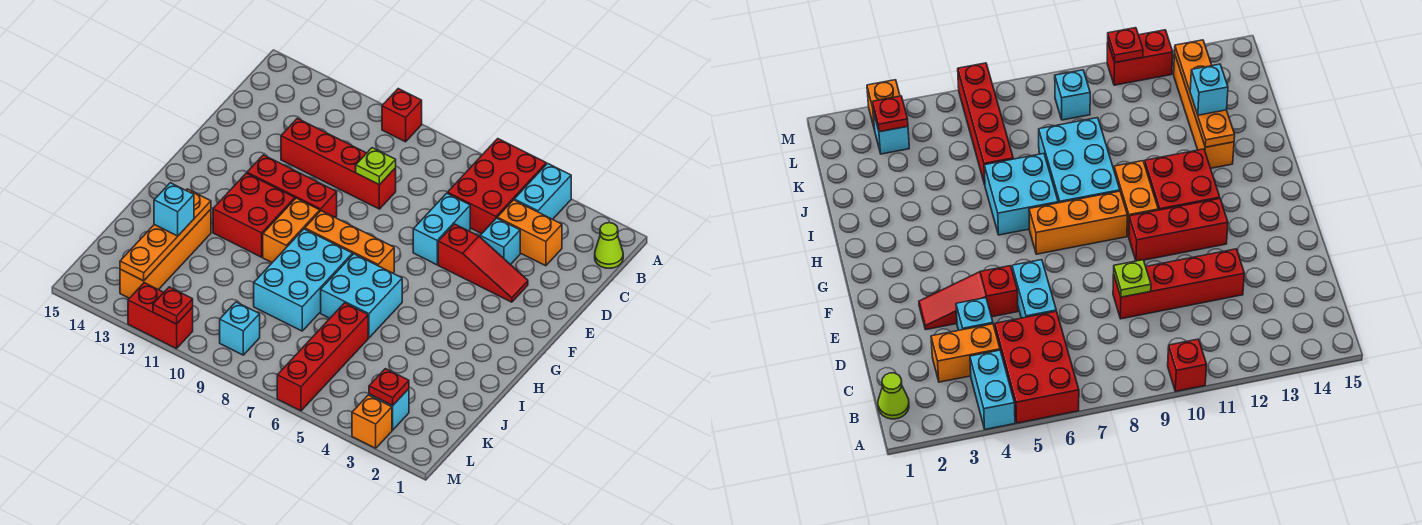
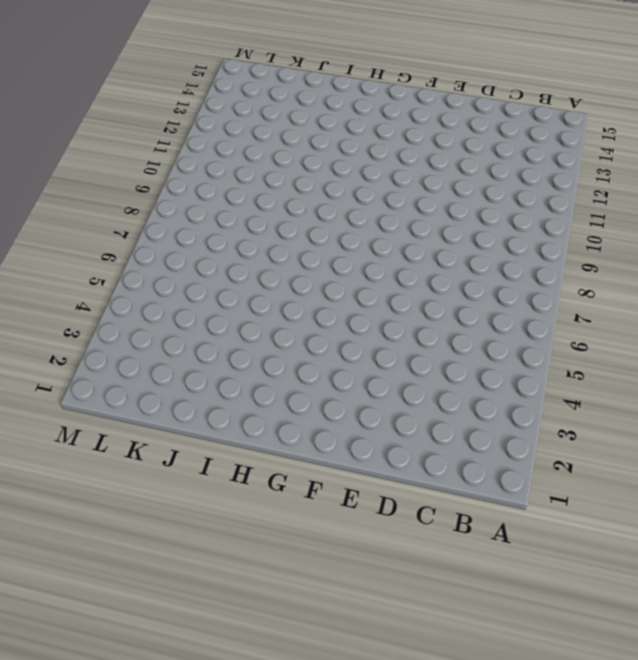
none -> cyan 1x2 brick [514,163,571,219]
none -> red 2x3 brick [447,139,546,234]
none -> red 1x1 brick [382,89,422,142]

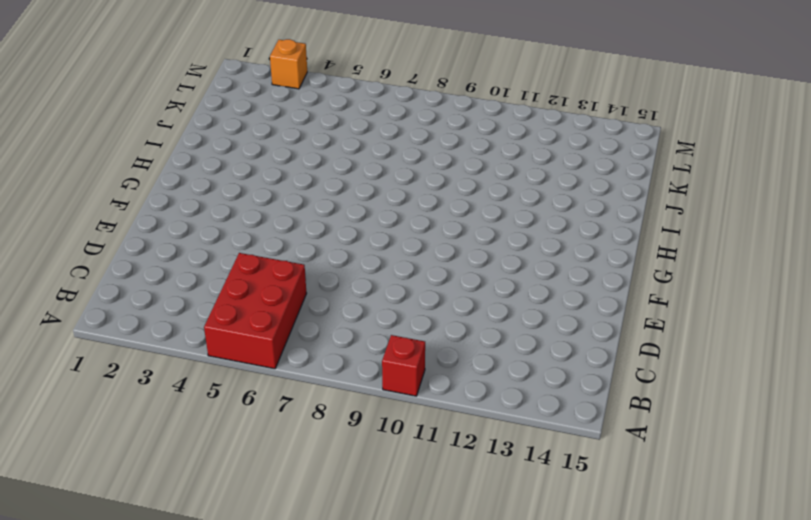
none -> cyan 1x2 brick [514,163,571,219]
none -> lime 1x1 cone [595,223,623,268]
none -> orange 1x2 brick [497,200,562,266]

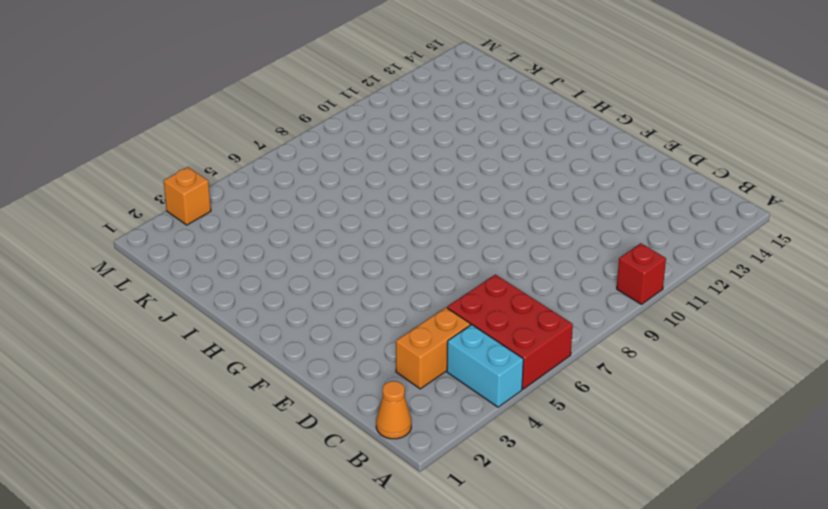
orange 1x1 cone [376,381,411,439] -> lime 1x1 cone [595,223,623,268]
none -> cyan 1x1 brick [480,218,520,265]
none -> cyan 1x2 brick [413,193,470,265]
none -> red 1x4 brick [281,118,396,209]

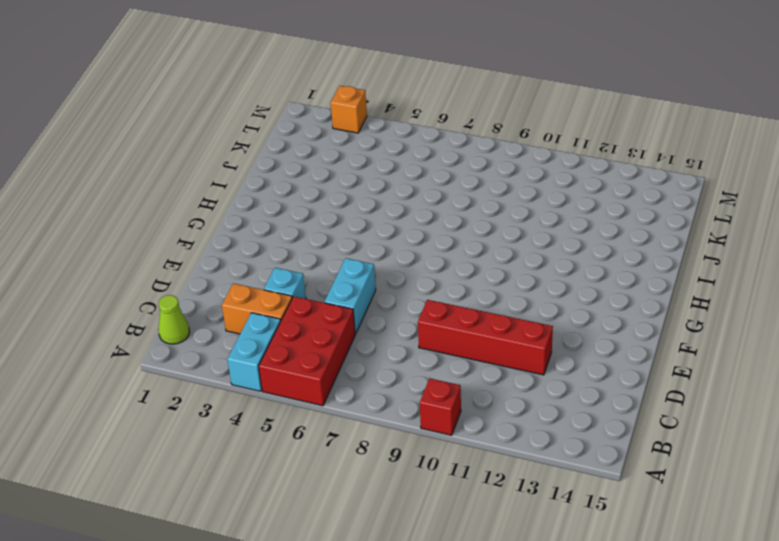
none -> red 1x3 slope [438,224,528,302]
none -> red 1x3 brick [247,155,337,217]
none -> orange 1x3 brick [305,211,394,273]

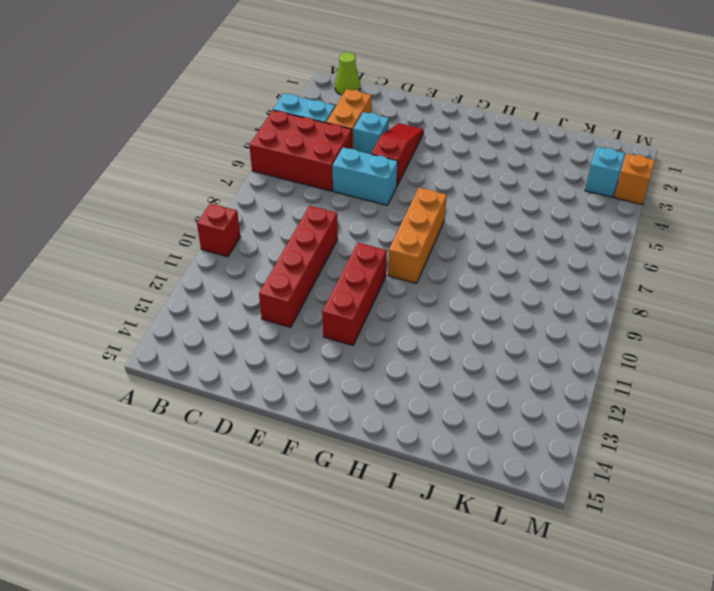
none -> orange 1x2 brick [263,198,320,262]
none -> red 2x2 brick [213,173,295,257]
none -> cyan 2x2 brick [321,254,402,338]

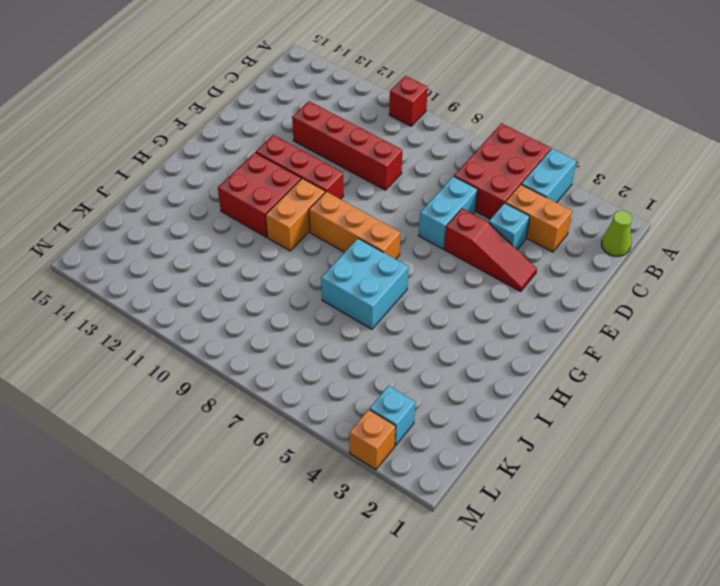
none -> cyan 2x3 brick [254,229,353,331]
none -> orange 1x4 brick [120,209,211,298]
none -> red 1x4 brick [277,303,368,411]

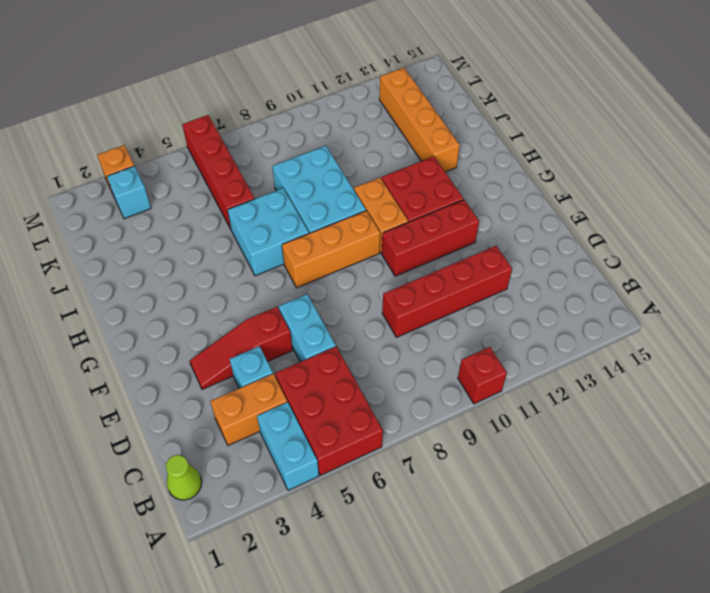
none -> cyan 1x1 brick [220,302,260,355]
none -> red 1x2 brick [128,283,193,349]
none -> lime 1x1 plate [356,148,396,185]

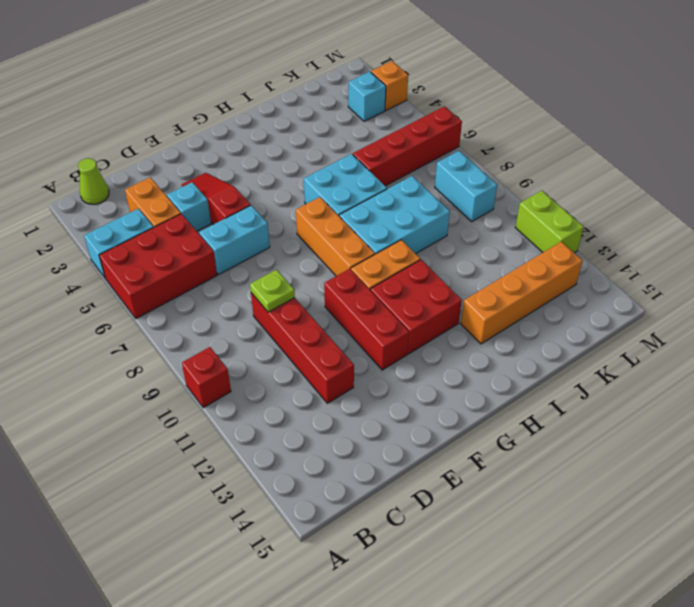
cyan 1x2 brick [435,151,497,221] -> cyan 1x1 brick [220,302,260,355]
lime 1x2 brick [515,191,584,253] -> red 1x2 brick [128,283,193,349]
none -> orange 1x4 plate [120,189,211,281]
none -> red 1x1 plate [369,369,409,406]
none -> red 1x1 plate [153,287,193,324]

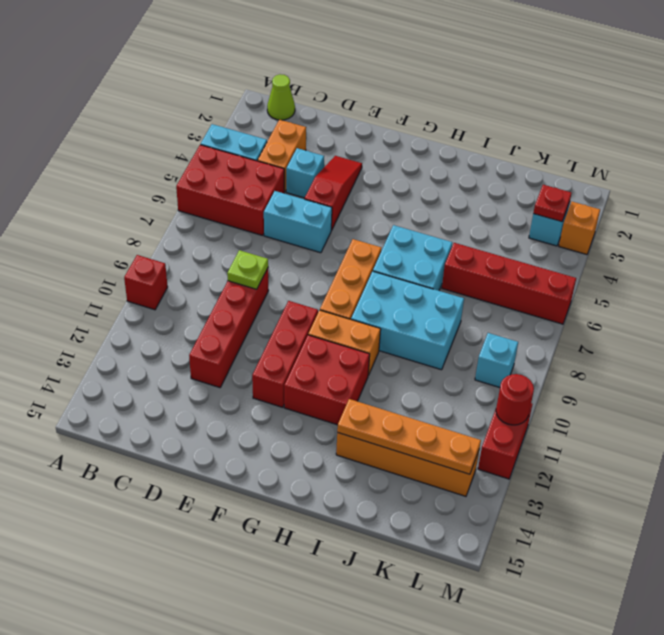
red 1x1 round brick [496,374,534,425] -> red 1x1 plate [153,287,193,324]
none -> cyan 1x1 brick [154,183,194,236]

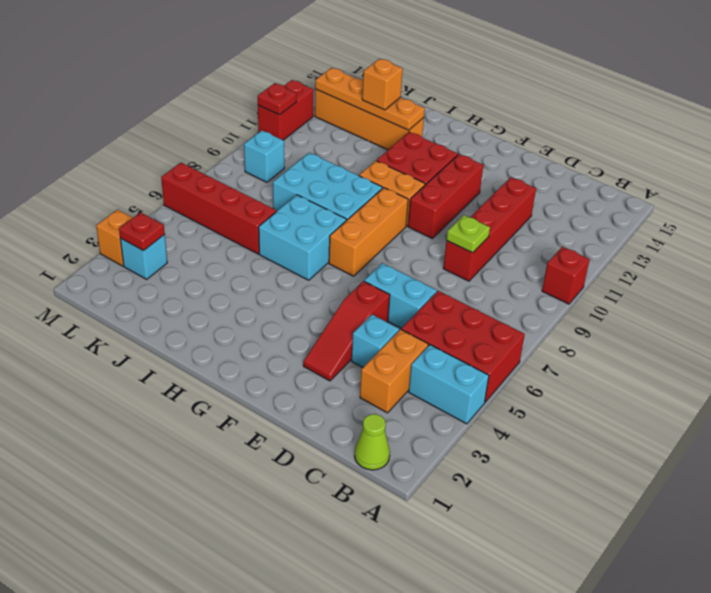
orange 1x1 brick [362,59,403,110] -> cyan 1x1 brick [154,183,194,236]

